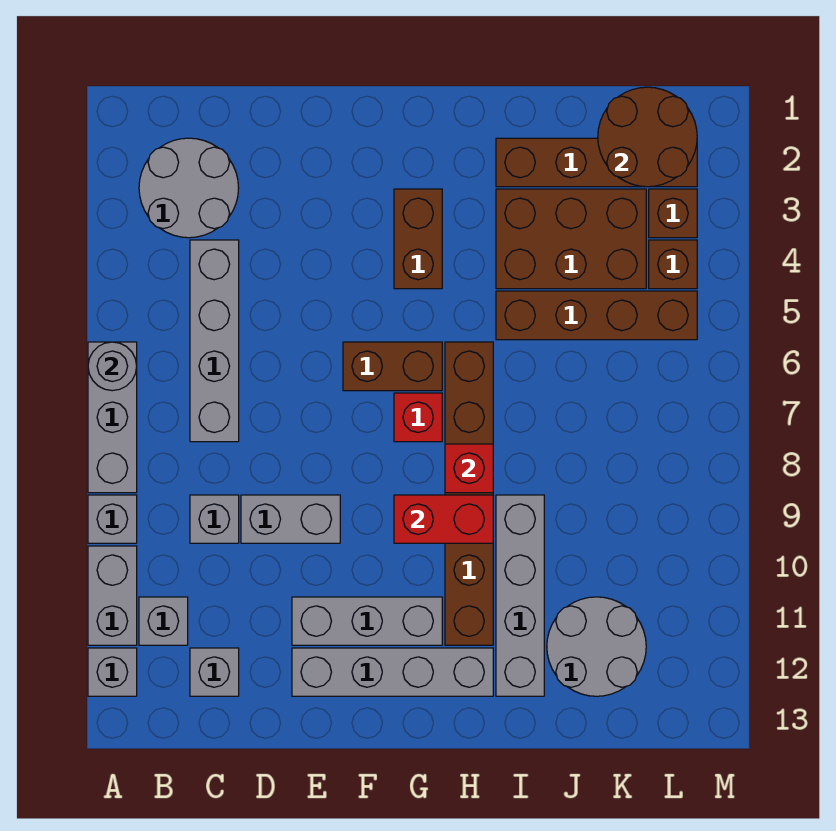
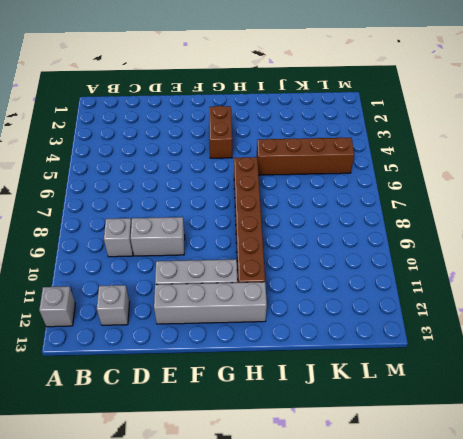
none -> grey 1x3 brick [88,342,137,493]
none -> grey 1x1 brick [88,495,137,543]
none -> grey 1x2 brick [88,546,137,645]

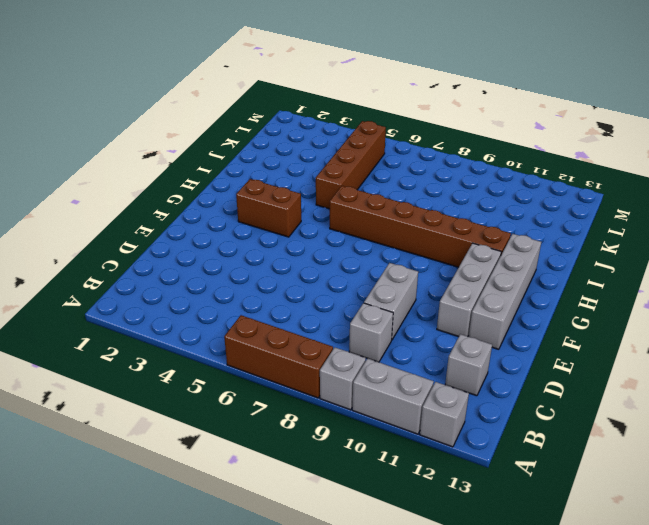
brown 1x3 brick [224,315,333,398] -> grey 1x3 brick [88,342,137,493]
none -> grey 2x2 round brick [139,138,239,238]
none -> grey 1x1 brick [139,597,188,645]
none -> grey 1x4 brick [190,240,239,442]

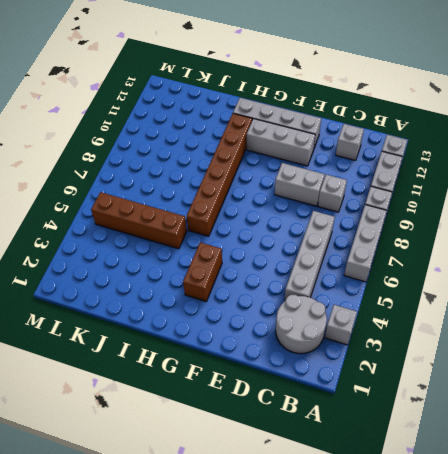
grey 1x1 brick [325,305,357,345] -> grey 1x1 brick moved to [139,597,188,645]
none -> brown 1x2 brick [343,342,442,391]
none -> red 1x1 brick [394,393,442,442]
none -> brown 1x4 brick [496,138,697,187]

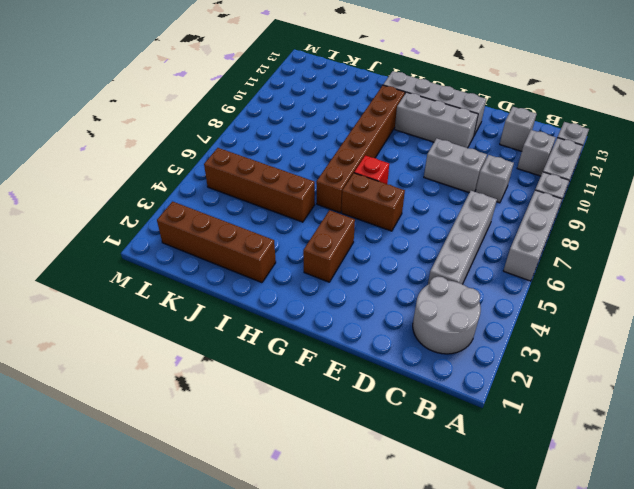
none -> brown 2x3 brick [496,189,646,289]
none -> grey 1x4 brick [496,495,544,696]
none -> grey 2x2 round brick [547,597,646,696]

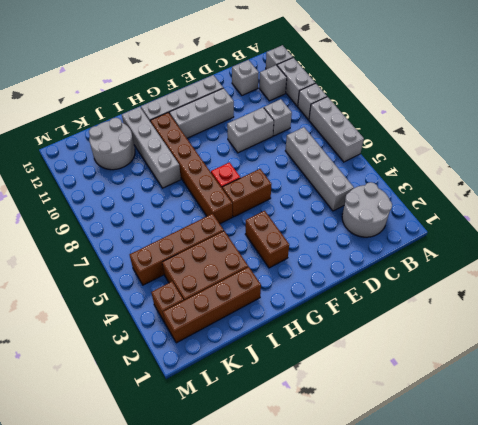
none -> brown 1x1 brick [649,240,697,289]
none -> grey 1x1 round brick [88,342,137,391]
none -> red 1x2 brick [394,495,493,543]

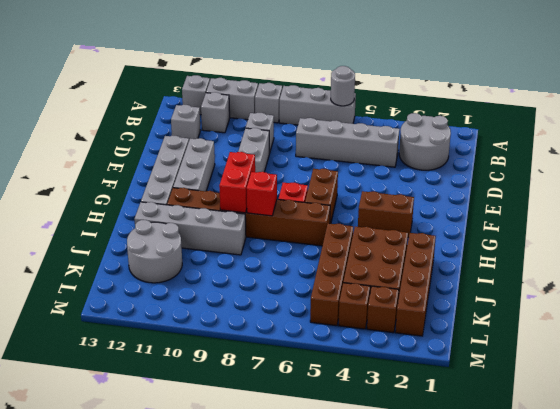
none -> brown 2x2 round brick [598,87,697,187]

